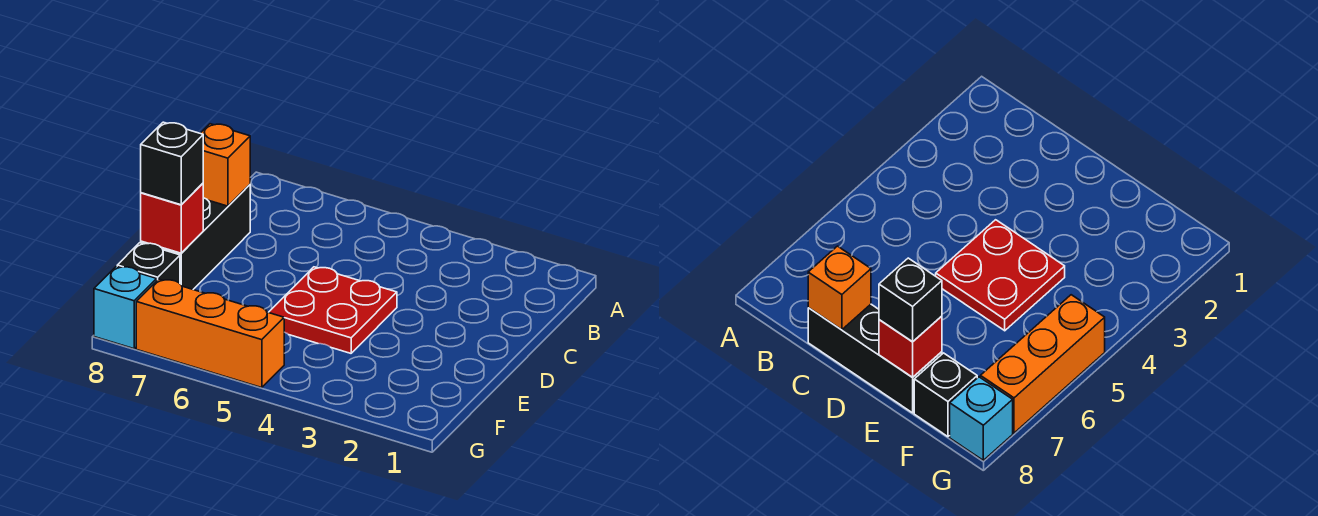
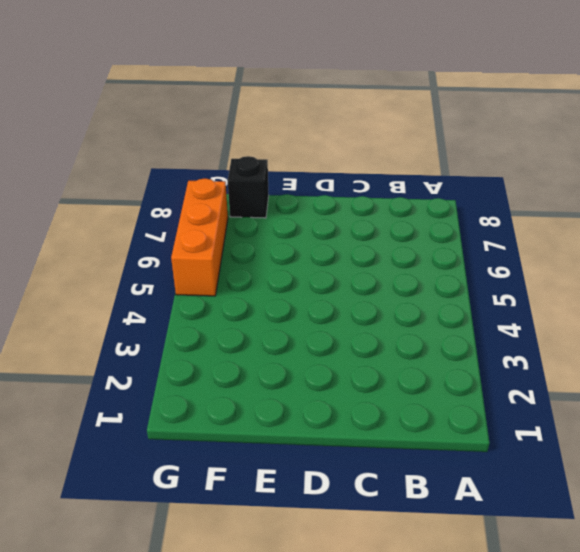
none -> black 1x3 brick [141,185,250,289]
none -> red 2x2 plate [269,267,397,353]

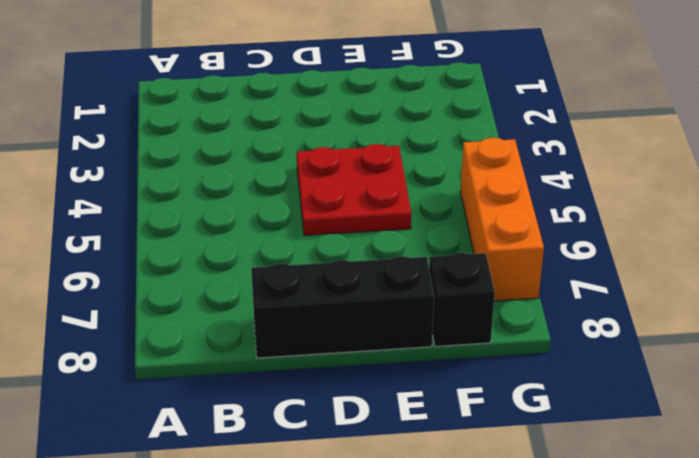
none -> cyan 1x1 brick [94,266,157,349]
none -> orange 1x1 brick [200,124,250,206]

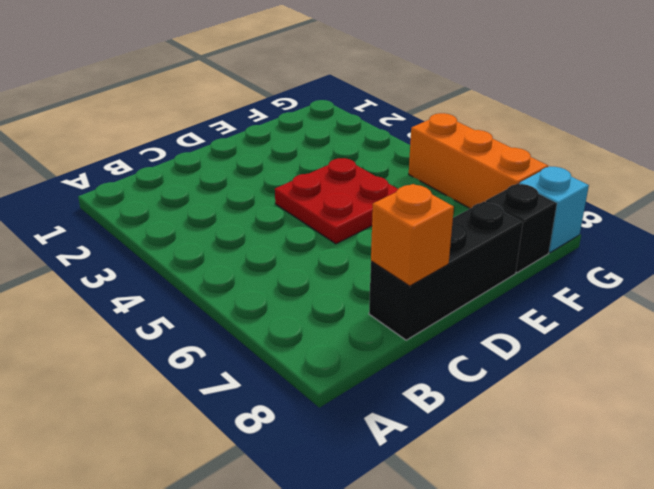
none -> red 1x1 brick [141,183,203,253]
none -> black 1x1 brick [141,122,203,205]

